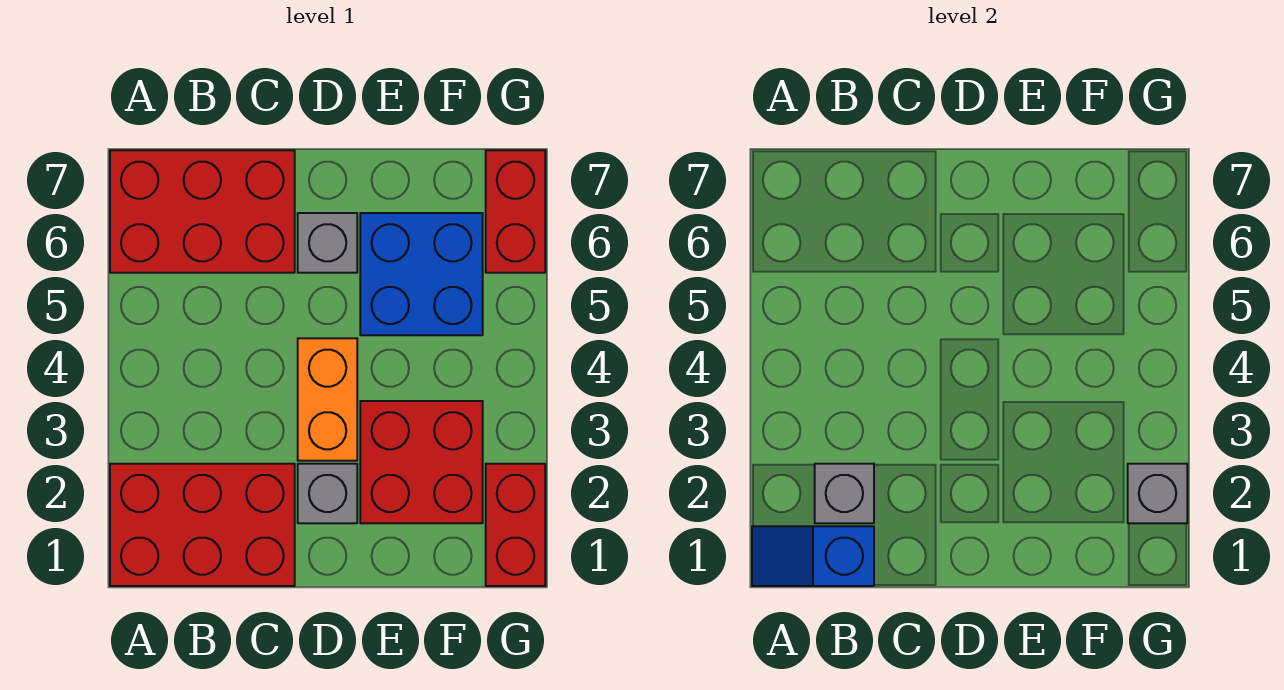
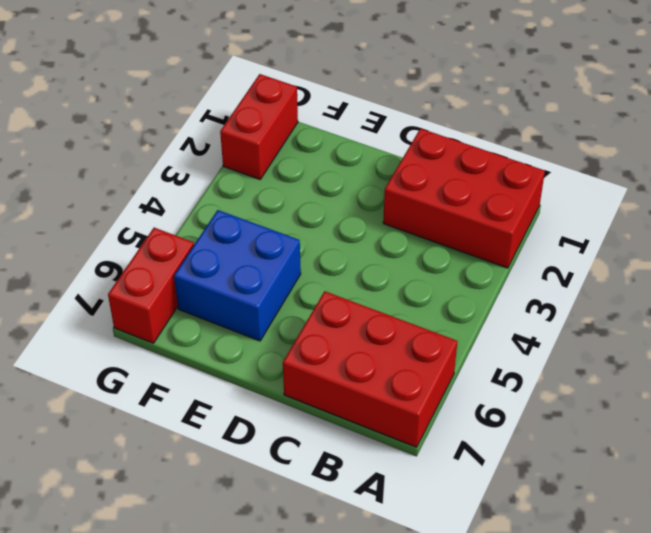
none -> grey 1x1 brick [298,464,357,523]
none -> orange 1x2 brick [298,338,357,461]
none -> grey 1x1 brick [298,213,357,273]

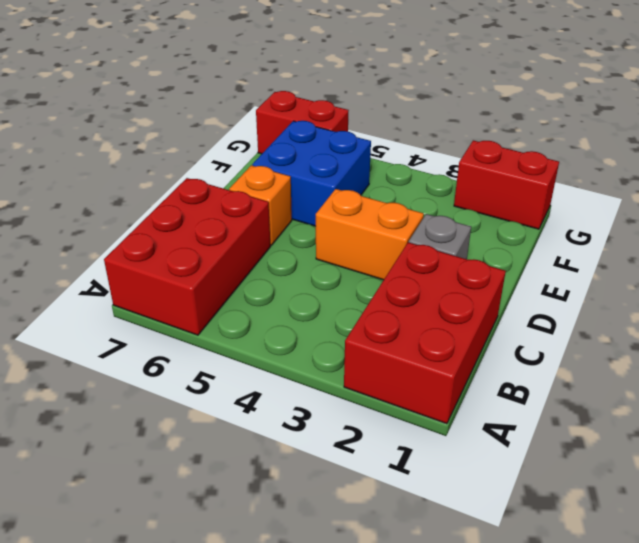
orange 1x1 brick [229,165,292,245] -> grey 1x1 brick [298,213,357,273]
none -> red 2x2 brick [360,401,483,523]
none -> blue 1x2 slope [752,526,874,586]
none -> grey 1x1 brick [815,464,874,523]

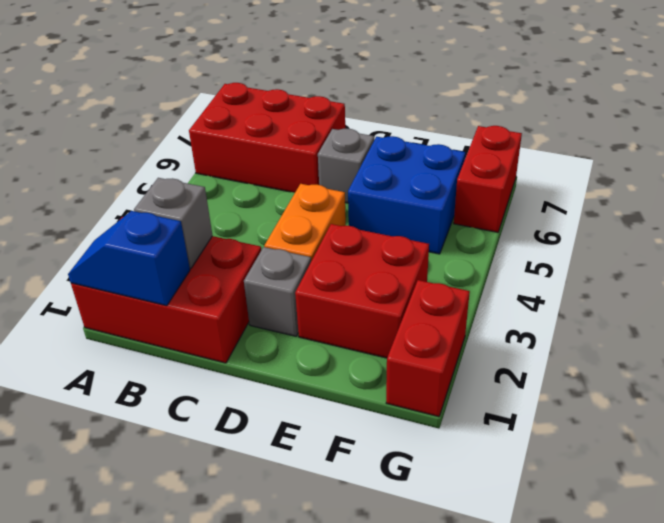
none -> grey 1x1 brick [1128,464,1187,523]

